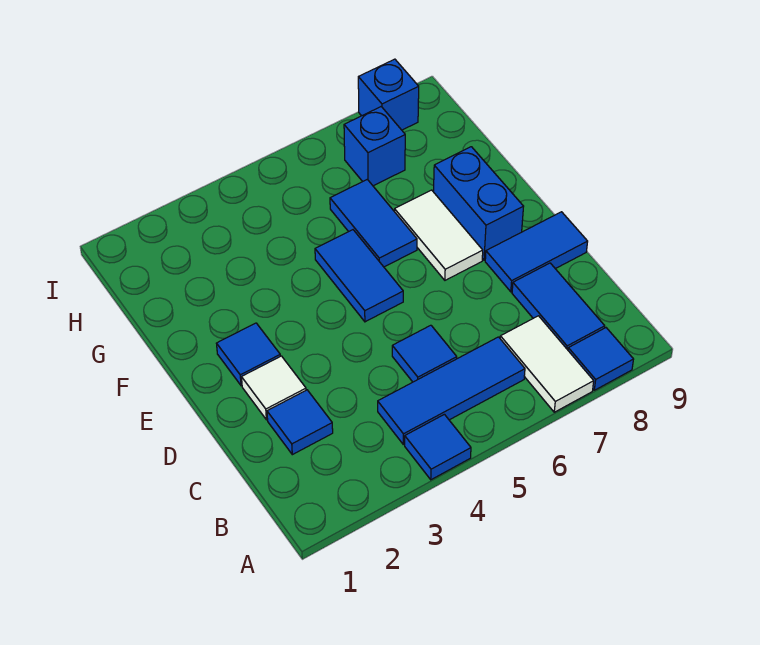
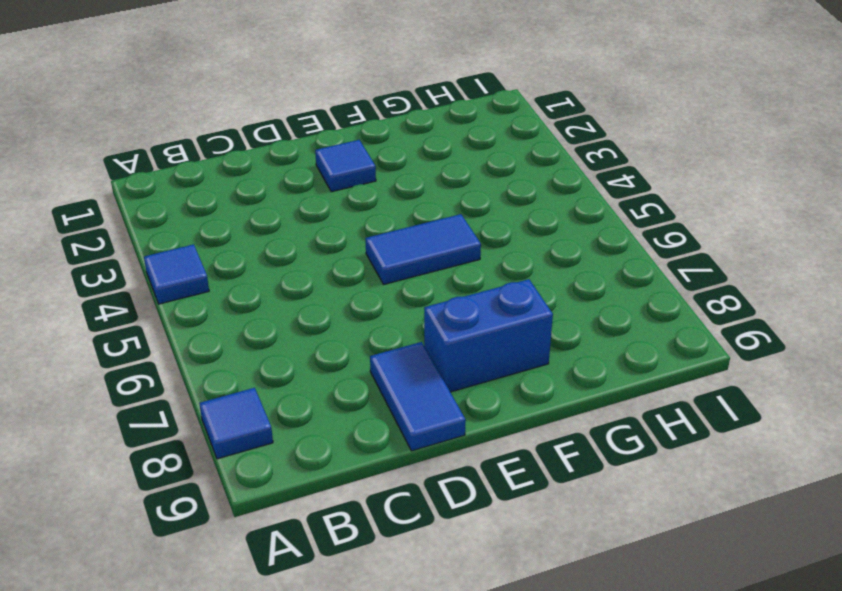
none -> white 1x2 tile [500,316,594,412]
none -> blue 1x3 tile [378,337,525,444]
none -> blue 1x2 tile [512,263,605,350]

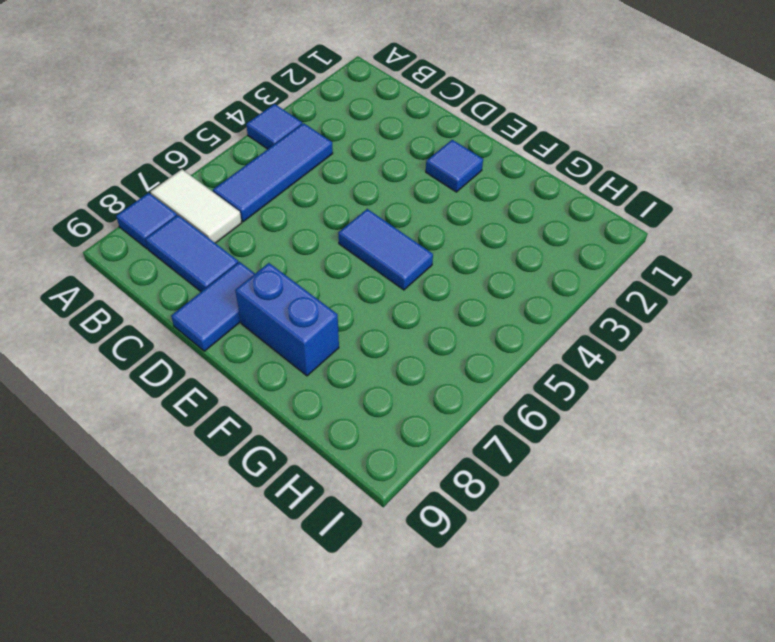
none -> blue 1x1 tile [267,390,333,455]
none -> blue 1x1 tile [392,325,457,382]
none -> white 1x1 tile [242,356,306,420]

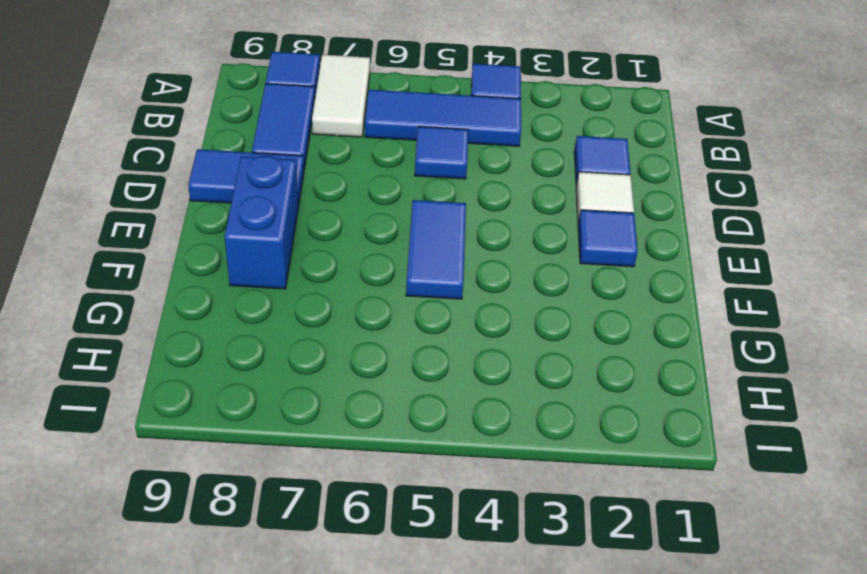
none -> white 1x2 tile [395,190,483,280]
none -> blue 1x2 tile [330,179,417,267]
none -> blue 1x1 brick [344,107,405,186]

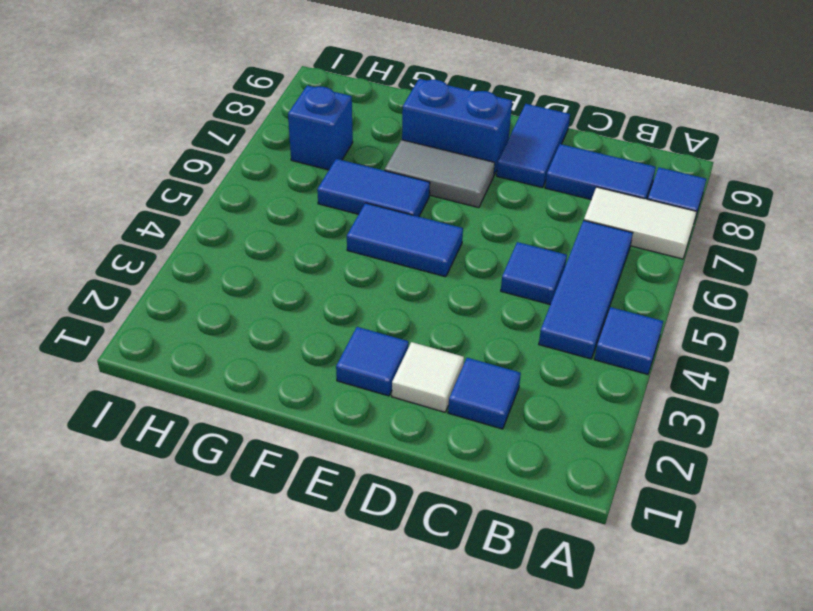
grey 1x2 tile [385,140,495,208] -> white 1x2 tile [395,190,483,280]
none -> blue 1x1 brick [358,59,419,130]

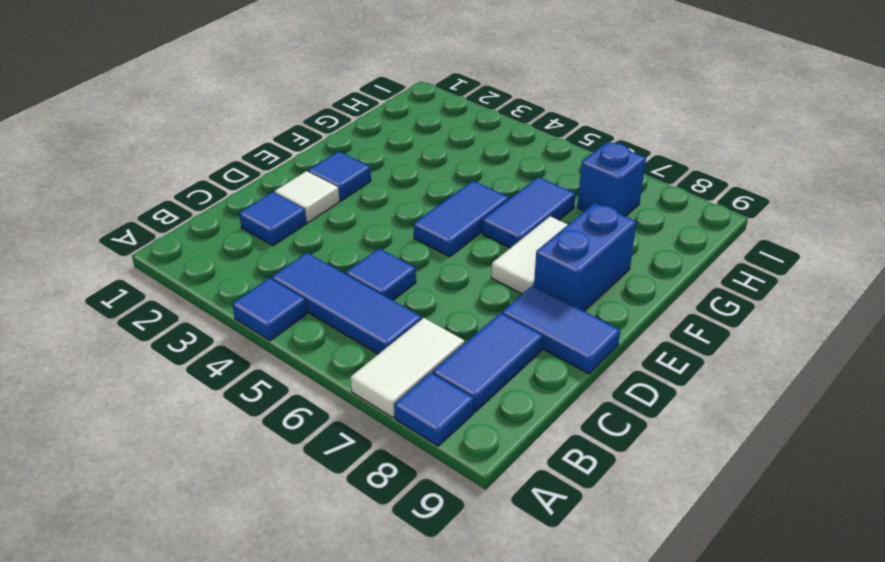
none -> blue 1x1 brick [358,59,419,130]

